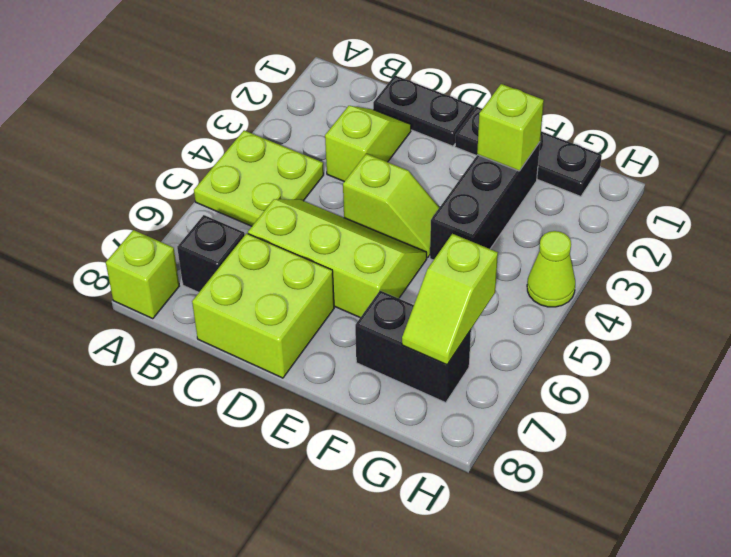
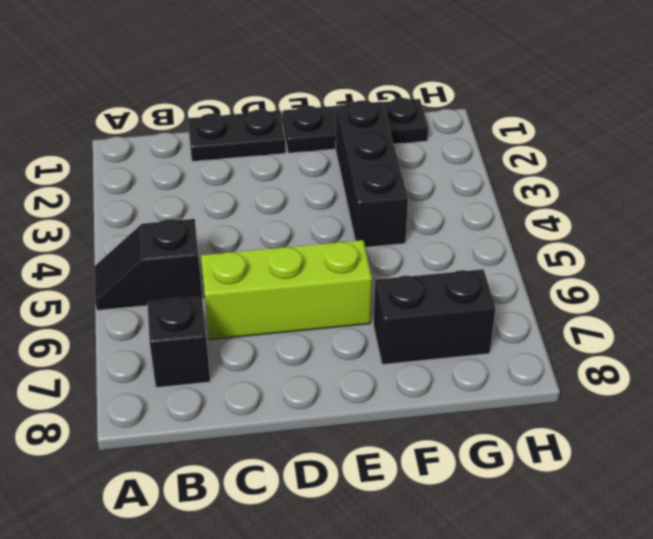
black 1x2 slope [95,219,202,310] -> lime 2x2 plate [194,130,324,226]
none -> lime 1x1 brick [106,230,179,319]
none -> lime 1x2 slope [325,106,411,182]
none -> lime 2x2 brick [192,233,334,378]

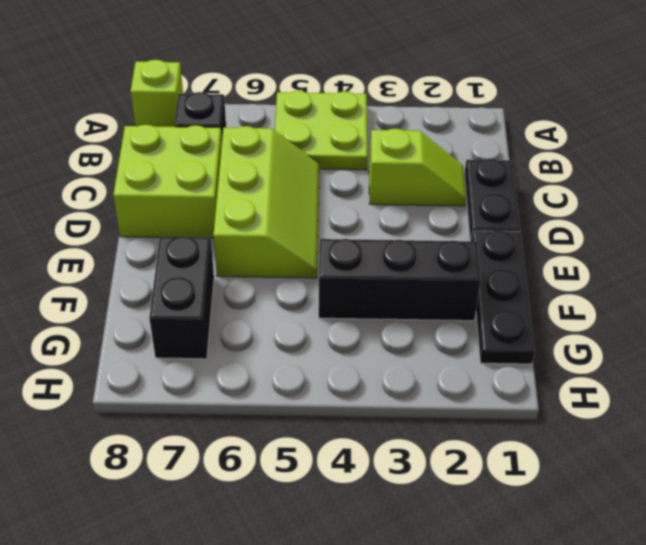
none -> lime 1x2 slope [343,154,440,258]
none -> lime 1x1 cone [527,231,575,307]
none -> lime 1x1 brick [477,84,544,171]

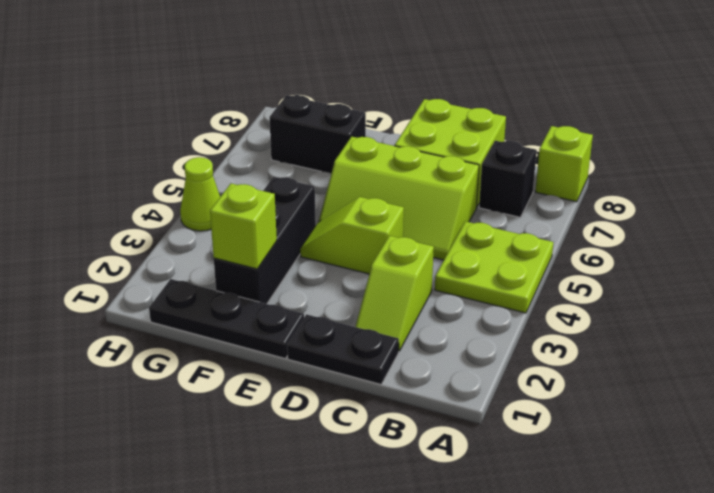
none -> lime 1x2 slope [402,234,498,365]

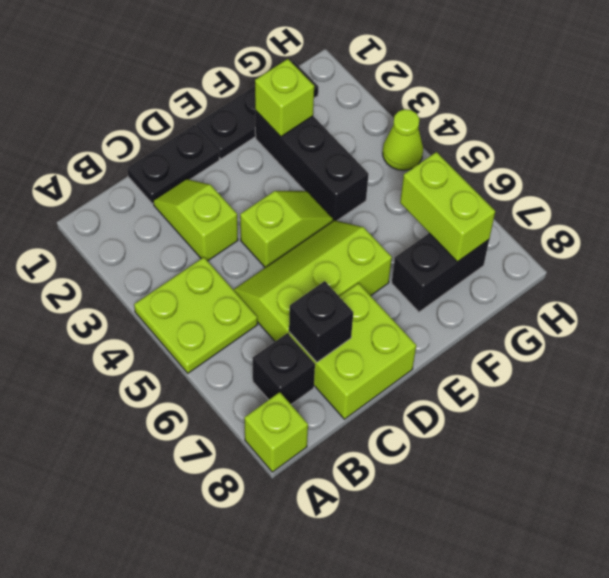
black 1x1 brick [289,281,353,362] -> none
lime 1x2 brick [400,152,495,262] -> lime 1x2 slope [402,234,498,365]

